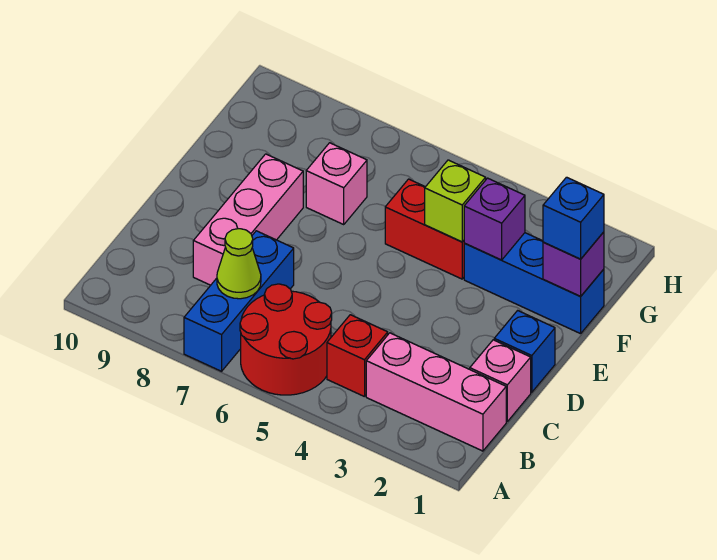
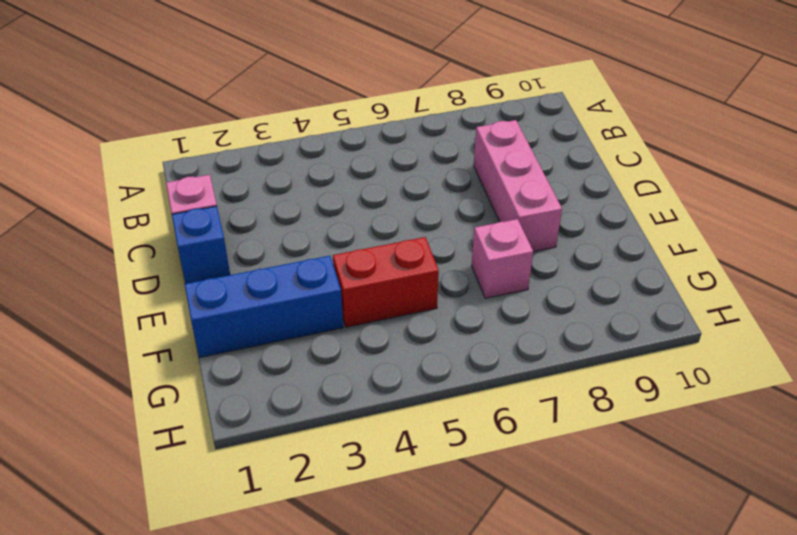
none -> red 2x2 round brick [240,284,332,395]
none -> blue 1x3 brick [184,231,294,371]
none -> pink 1x3 brick [366,333,506,451]

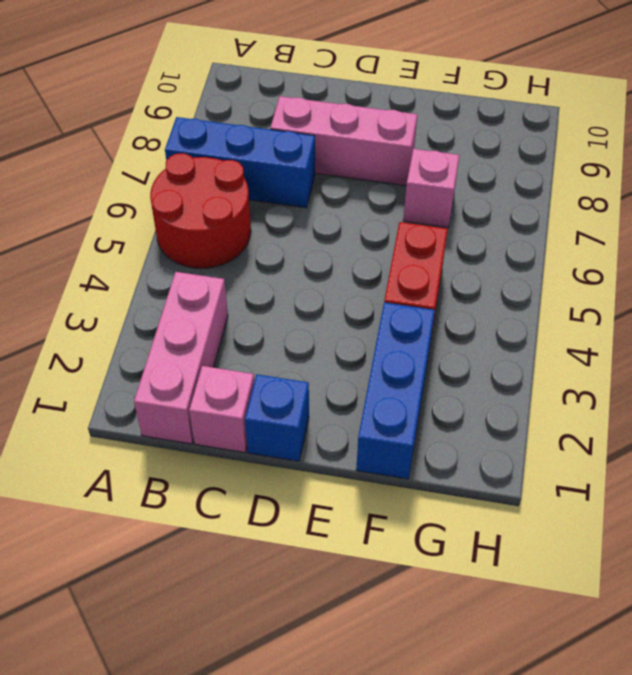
none -> red 1x1 brick [327,315,388,397]
none -> lime 1x1 cone [217,229,261,299]
none -> purple 1x1 brick [543,232,604,296]

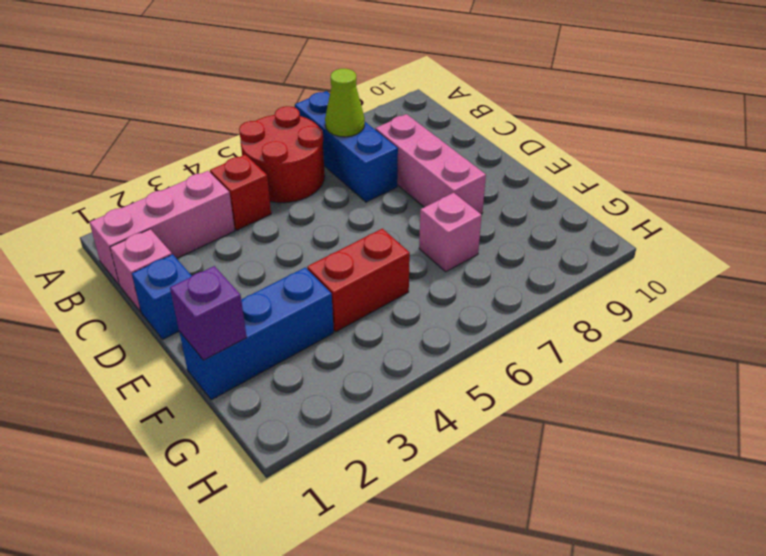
none -> purple 1x1 brick [464,178,525,260]
none -> lime 1x1 brick [425,160,486,242]
none -> blue 1x1 brick [543,177,604,259]

